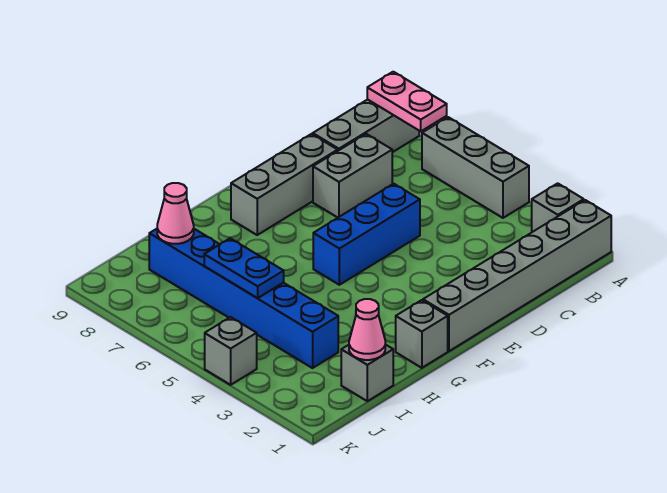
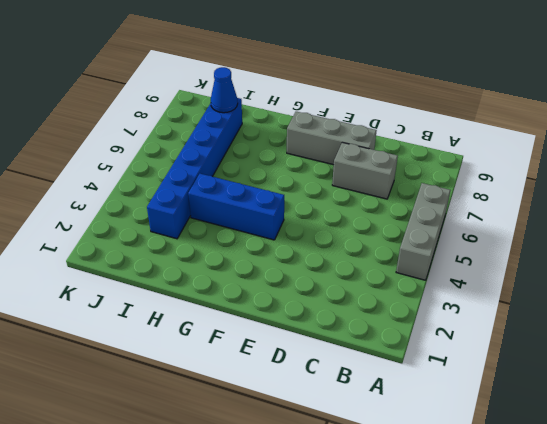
blue 1x3 brick [188,174,284,240] -> blue 1x3 brick moved to [313,184,420,285]
blue 1x1 cone [211,67,238,113] -> pink 1x1 cone [157,183,194,244]
none -> grey 1x6 brick [423,200,611,351]
none -> grey 1x1 brick [532,183,584,232]
none -> grey 1x3 brick [313,100,419,152]

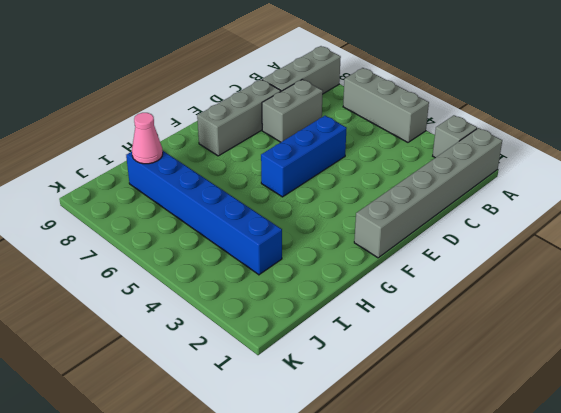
none -> grey 1x1 brick [396,300,448,368]
none -> grey 1x1 brick [341,344,393,401]
none -> grey 1x1 brick [205,317,257,385]

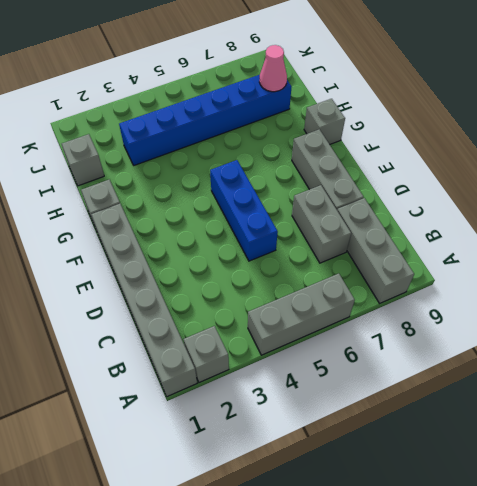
grey 1x1 brick [304,99,345,144] -> grey 1x1 brick moved to [205,317,257,385]
none -> pink 1x2 plate [367,72,447,131]
none -> pink 1x1 cone [349,299,385,360]
none -> blue 1x2 plate [204,238,284,298]

